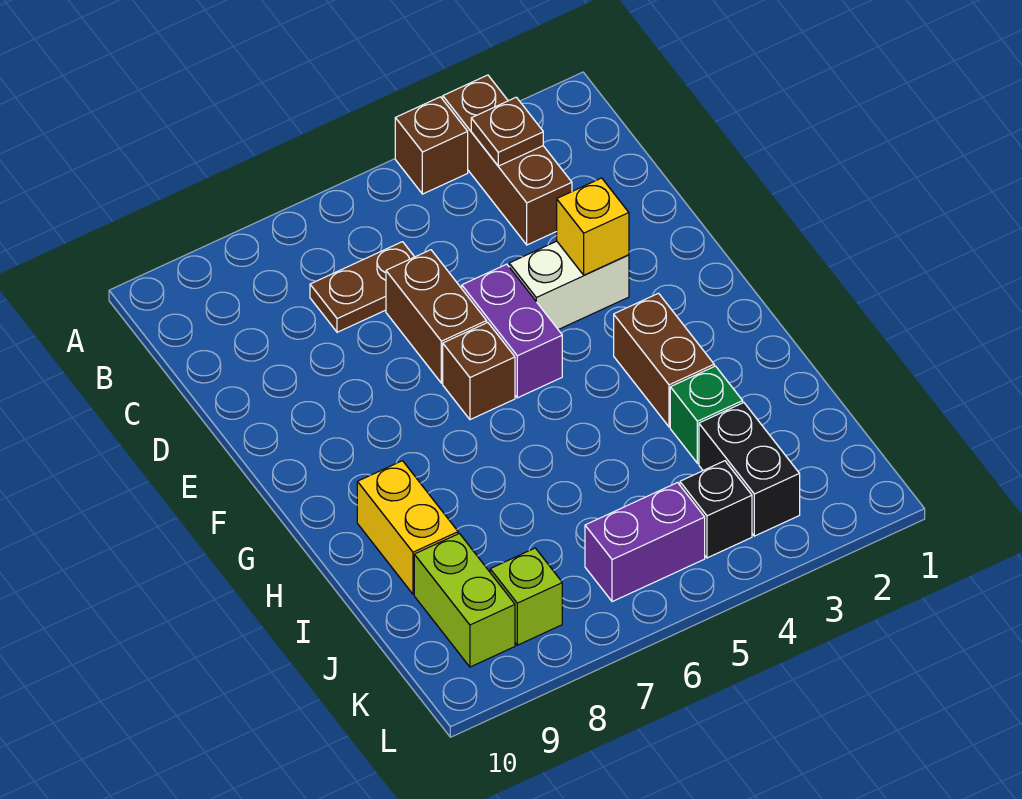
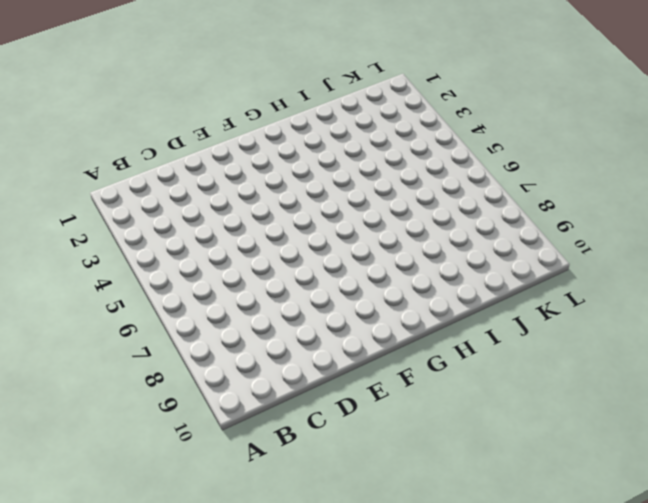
none -> brown 1x3 brick [443,75,572,245]
none -> brown 1x1 brick [395,97,468,194]
none -> brown 1x2 plate [310,242,414,332]

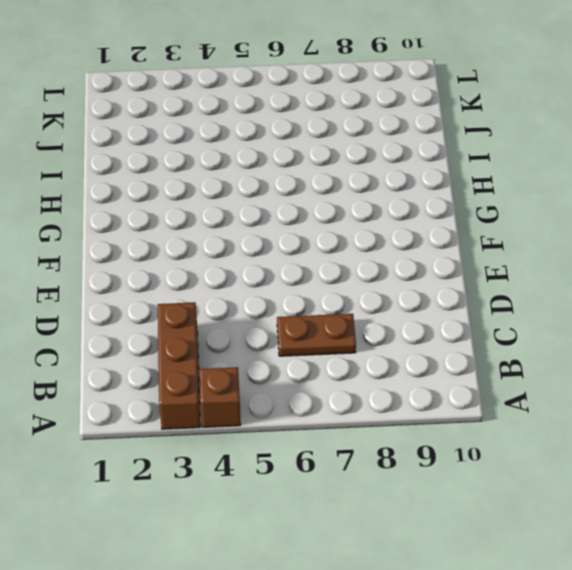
none -> brown 1x2 brick [386,250,487,383]
none -> white 1x2 brick [509,241,629,330]
none -> purple 1x2 brick [462,264,562,398]

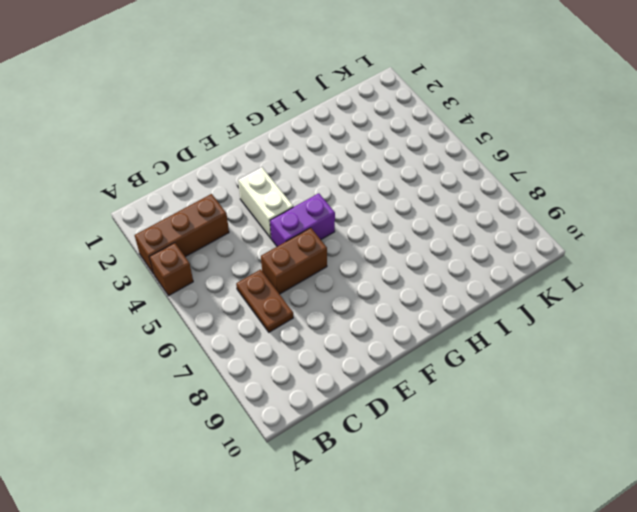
none -> brown 1x1 brick [443,323,515,420]
none -> brown 1x2 brick [614,293,714,427]
none -> yellow 1x2 brick [357,461,458,594]

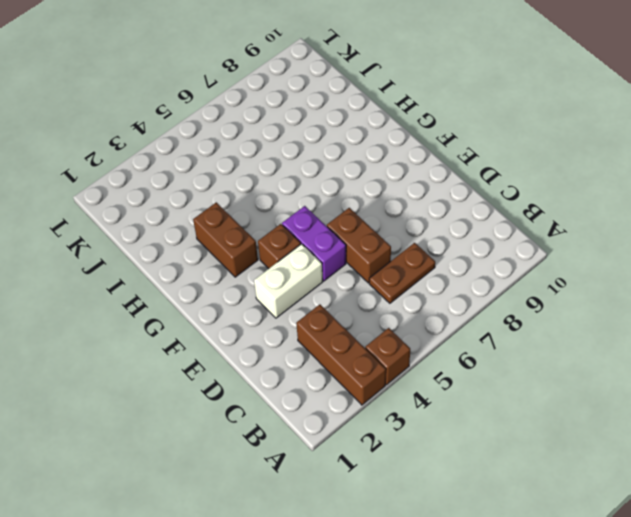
brown 1x1 brick [258,224,301,269] -> brown 1x1 brick moved to [443,323,515,420]
none -> yellow 1x2 brick [357,461,458,594]
none -> green 1x1 brick [670,366,743,463]
none -> black 1x2 brick [699,403,800,536]

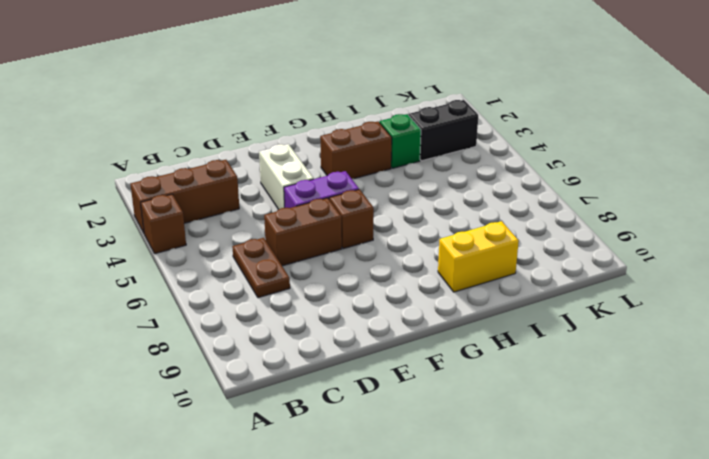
none -> lime 1x2 brick [414,533,515,667]
none -> black 1x1 brick [680,461,752,558]
none -> purple 1x2 brick [585,483,705,602]

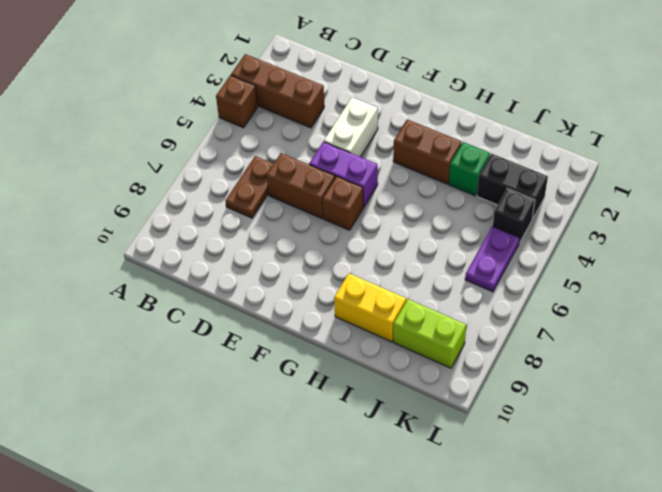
purple 1x2 plate [465,226,520,292] -> purple 1x2 brick [585,483,705,602]
none -> lime 1x1 brick [490,548,562,645]
none -> brown 1x1 plate [471,97,543,166]
none -> yellow 1x1 brick [557,178,629,275]

